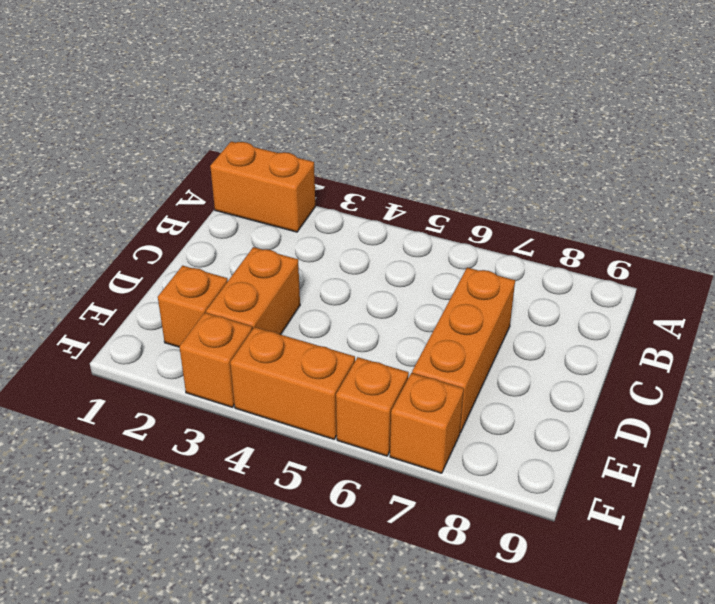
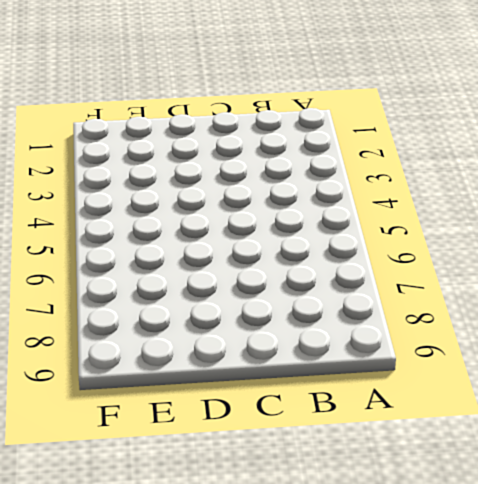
none -> orange 1x2 brick [210,141,315,232]
none -> orange 1x3 brick [412,268,515,433]

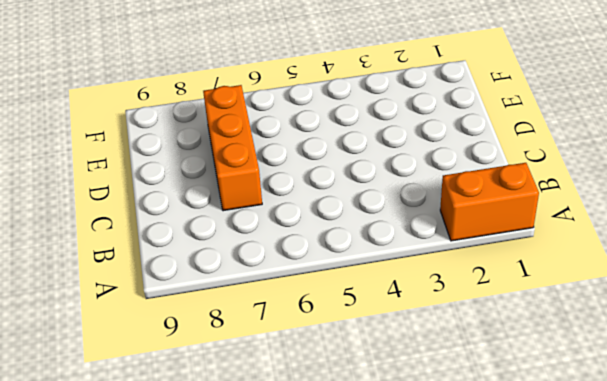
none -> orange 1x2 brick [206,247,300,335]
none -> orange 1x1 brick [158,266,228,347]

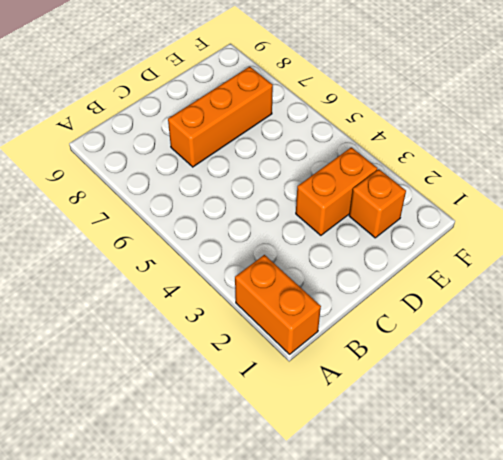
none -> orange 1x1 brick [180,313,252,407]
none -> orange 1x2 brick [230,327,355,439]

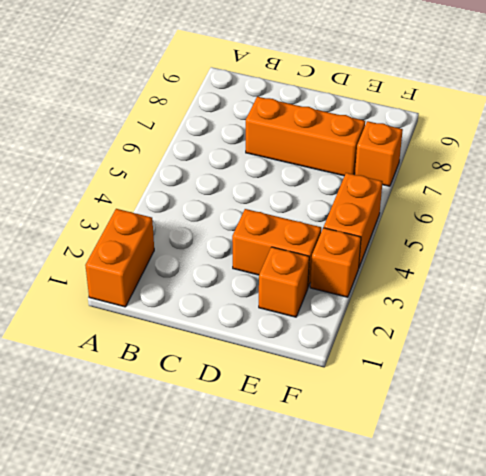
none -> orange 1x1 brick [336,357,409,456]

